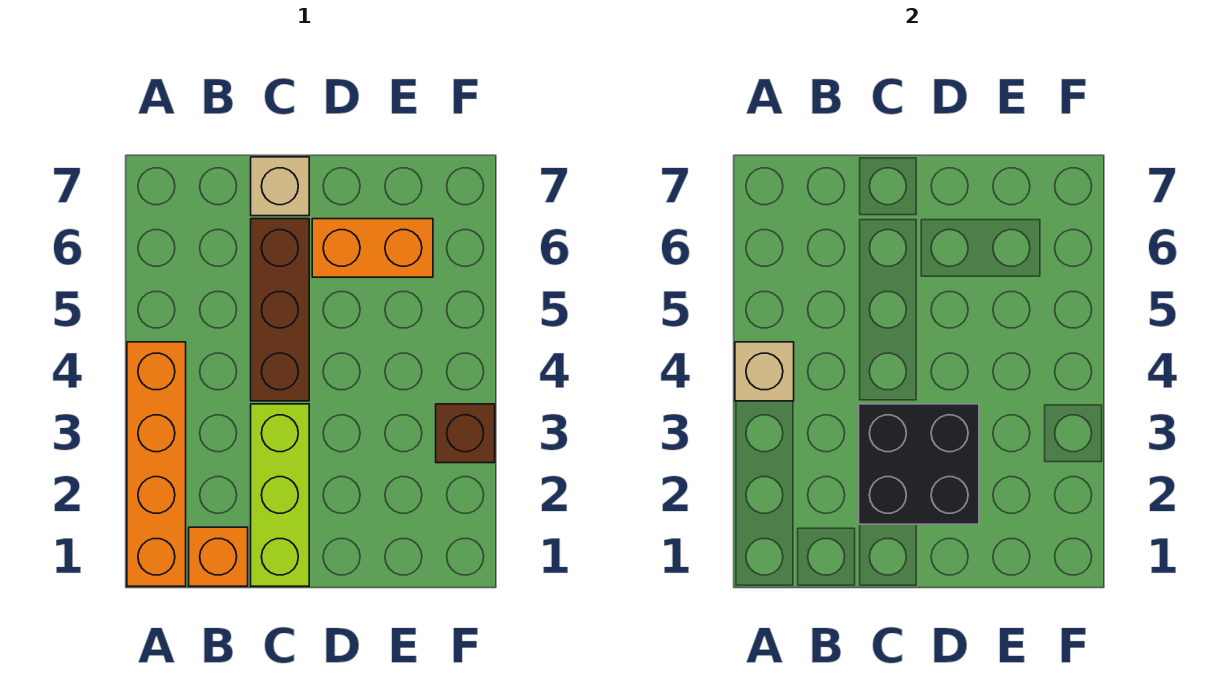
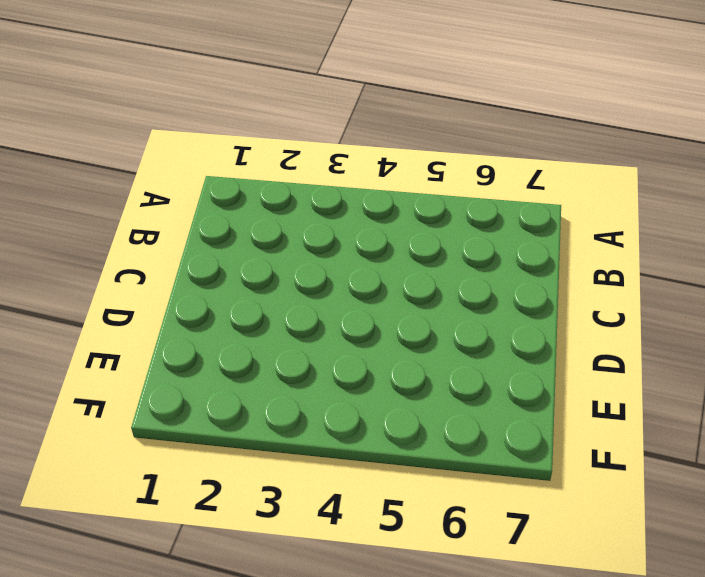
none -> orange 1x4 brick [127,342,186,586]
none -> orange 1x1 brick [189,527,248,586]

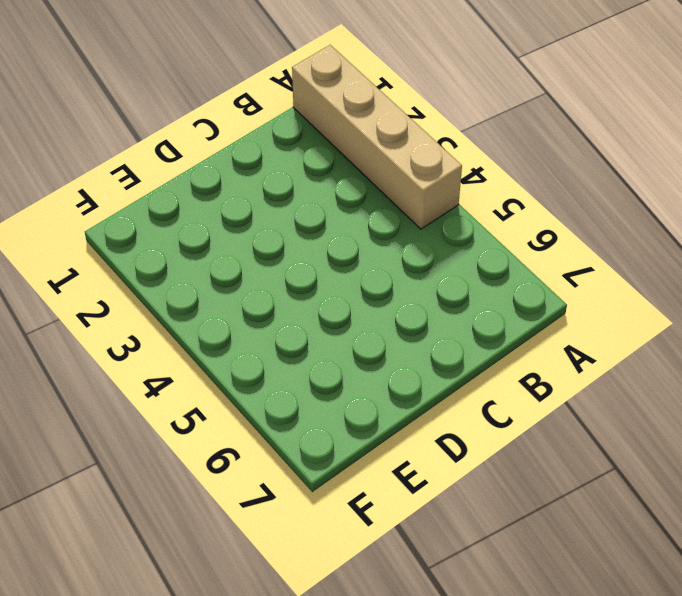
tan 1x4 brick [292,45,462,229] -> orange 1x4 brick [127,342,186,586]
none -> orange 1x1 brick [189,527,248,586]
none -> lime 1x3 brick [251,404,309,586]

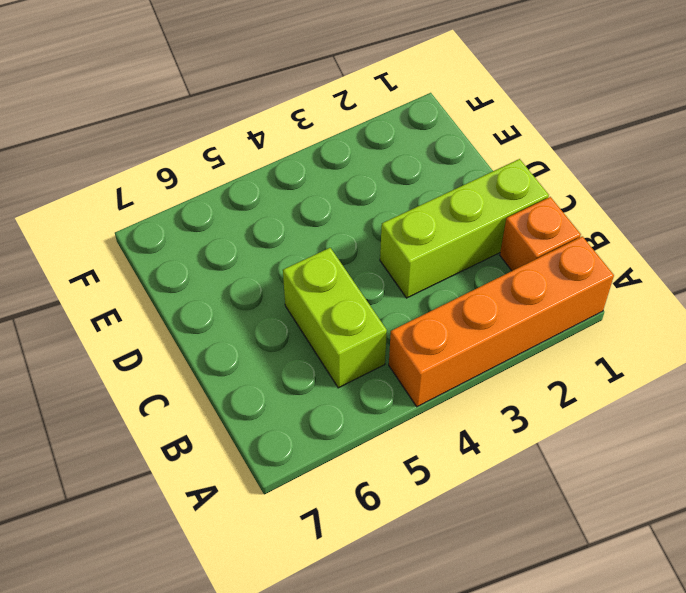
lime 1x2 brick [283,248,387,388] -> brown 1x3 brick [251,219,309,401]
none -> tan 1x1 brick [251,157,309,216]
none -> orange 1x2 brick [312,219,433,277]

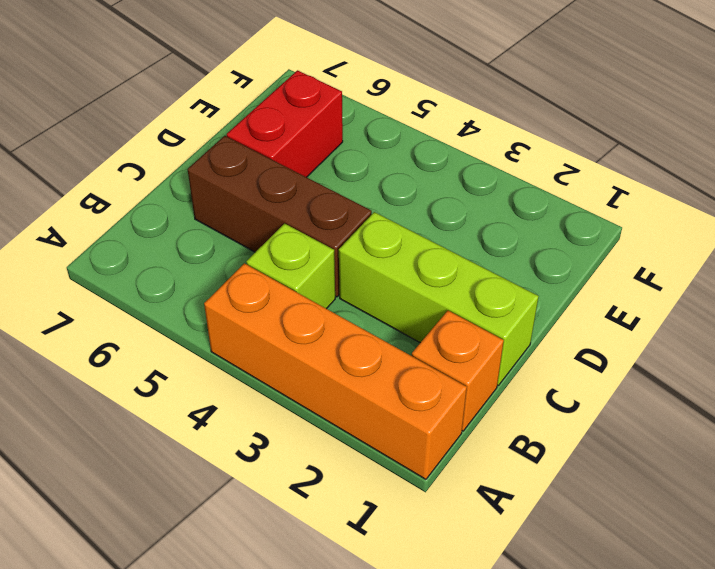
lime 1x1 brick [246,224,335,309] -> none
red 1x2 brick [227,70,343,177] -> orange 1x2 brick [312,219,433,277]
none -> tan 1x1 brick [251,157,309,216]
none -> brown 1x1 brick [436,404,495,463]

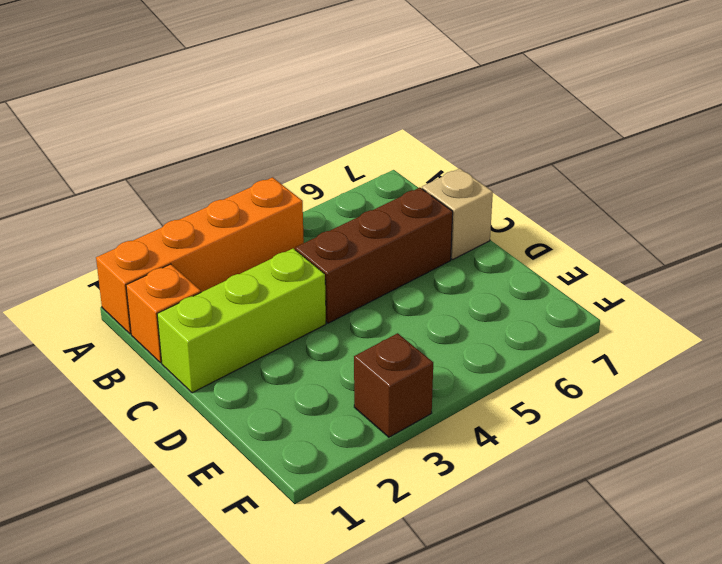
none -> orange 1x2 brick [312,219,433,277]
none -> tan 1x1 brick [735,342,794,401]

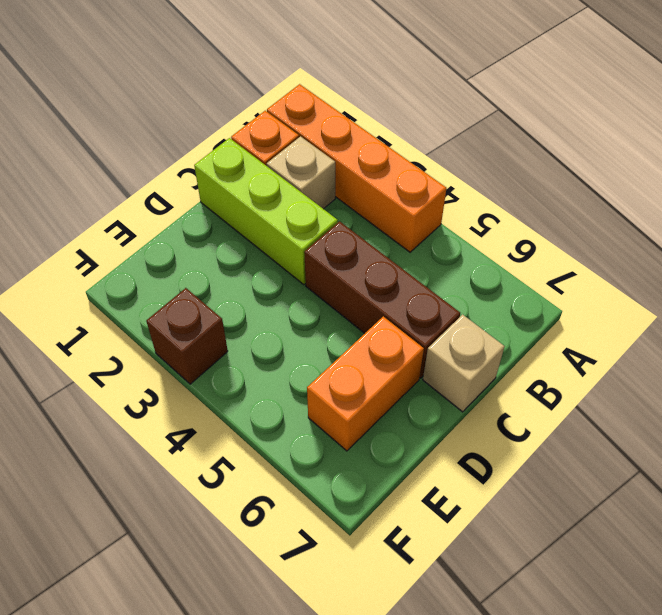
tan 1x1 brick [267,136,335,209] -> tan 1x1 brick moved to [735,342,794,401]
none -> black 2x2 brick [859,404,979,524]

